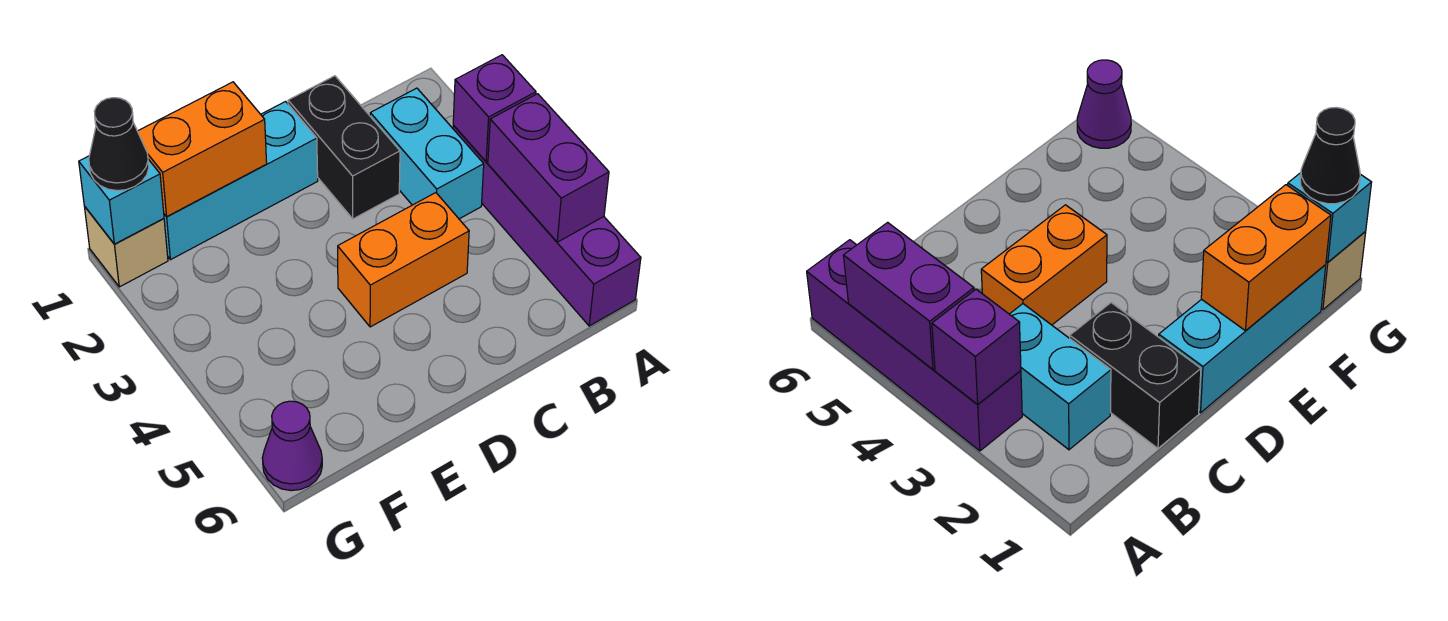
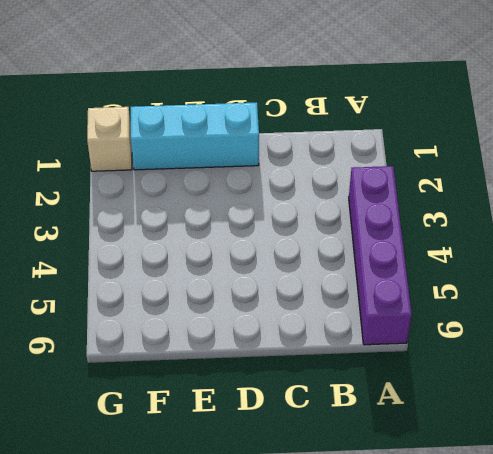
none -> cyan 1x2 brick [370,88,484,219]
none -> black 1x2 brick [288,76,400,219]
none -> orange 1x2 brick [338,193,469,327]

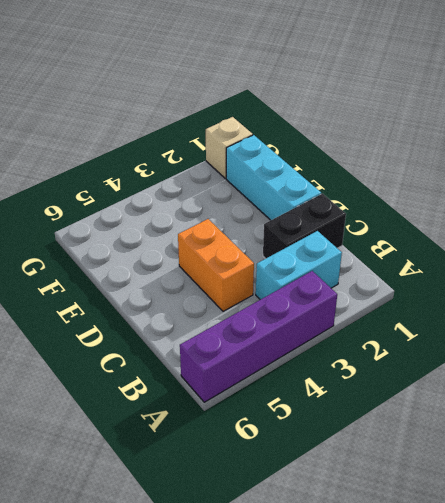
none -> purple 1x1 cone [262,401,322,491]
none -> purple 1x1 brick [453,55,536,162]
none -> purple 1x2 brick [488,94,609,242]

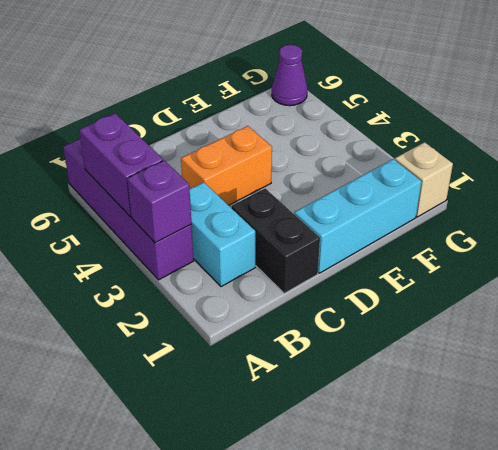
none -> orange 1x2 brick [138,82,267,217]
none -> cyan 1x1 brick [79,156,164,244]
none -> black 1x1 cone [89,98,149,191]

